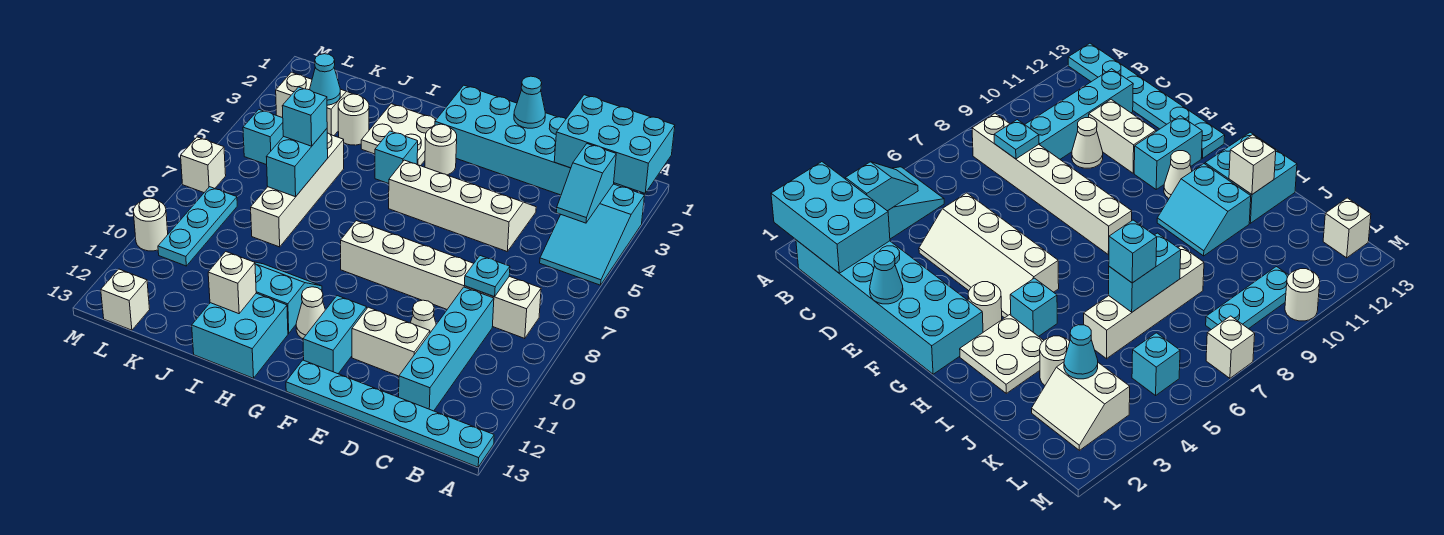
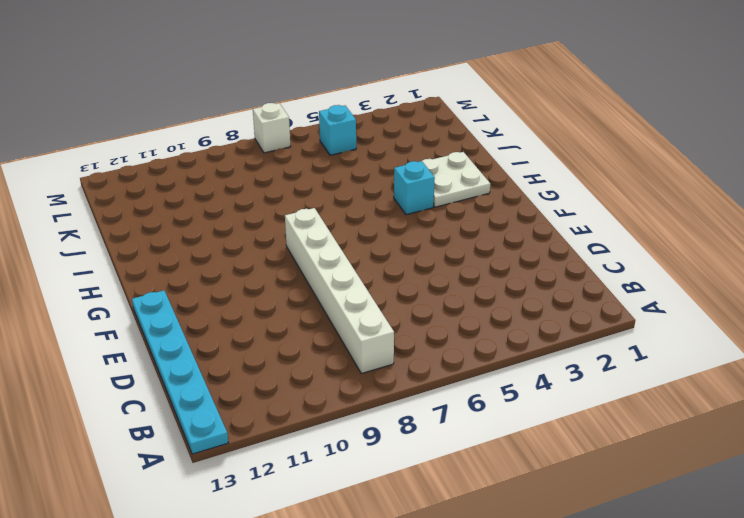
none -> cyan 2x3 slope [540,184,645,285]
none -> cyan 2x6 brick [435,85,628,195]
none -> cyan 1x4 brick [399,287,494,411]
none -> white 2x4 slope [389,160,536,251]

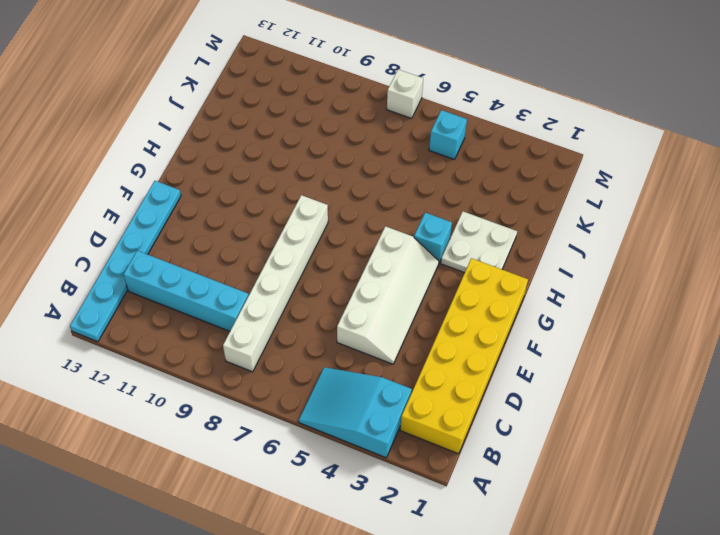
yellow 2x6 brick [400,258,528,454] -> cyan 2x6 brick [435,85,628,195]
none -> white 1x1 cone [411,300,436,333]
none -> white 1x2 brick [352,307,430,376]
none -> cyan 1x2 brick [303,296,367,374]
none -> white 1x1 round brick [425,124,457,175]

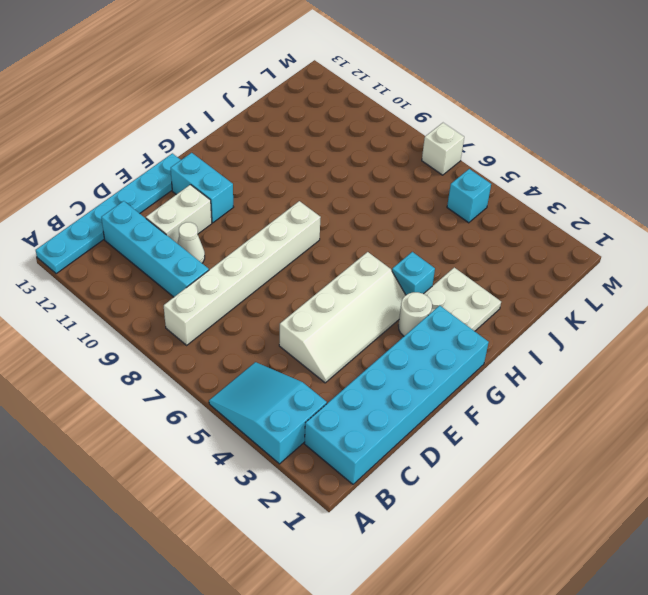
none -> white 1x1 cone [296,287,325,339]
none -> cyan 2x2 slope [255,262,322,333]
none -> cyan 2x2 brick [192,293,288,378]
none -> white 1x1 round brick [338,94,369,145]

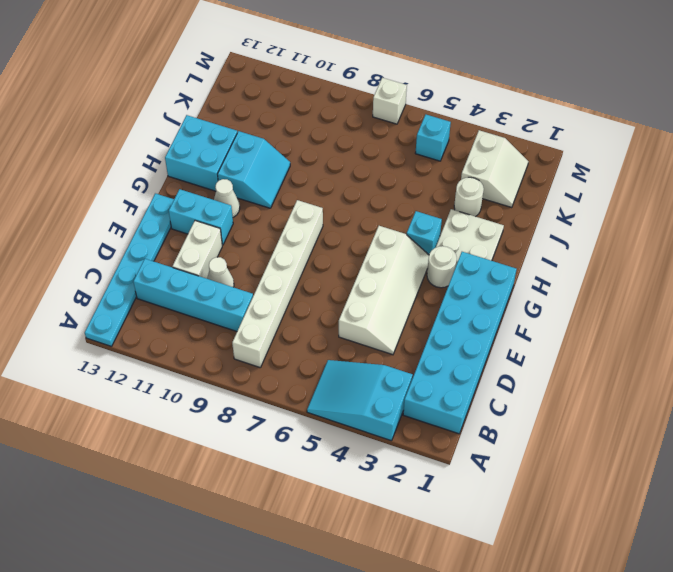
none -> white 1x4 brick [251,133,344,247]
none -> cyan 1x3 plate [158,187,237,266]
none -> white 1x1 brick [101,269,150,330]
none -> white 1x1 round brick [133,198,168,251]

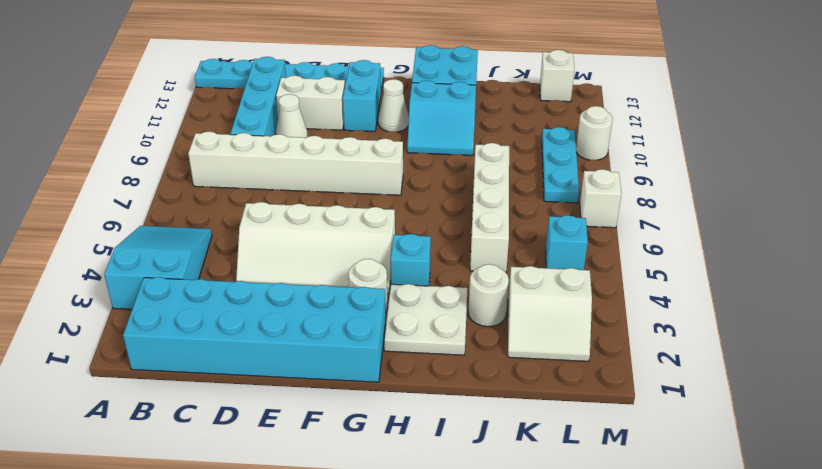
none -> cyan 2x3 brick [554,95,675,193]
none -> cyan 1x2 slope [556,144,616,223]
none -> cyan 1x1 plate [465,256,510,297]
none -> cyan 1x1 cone [514,76,545,128]

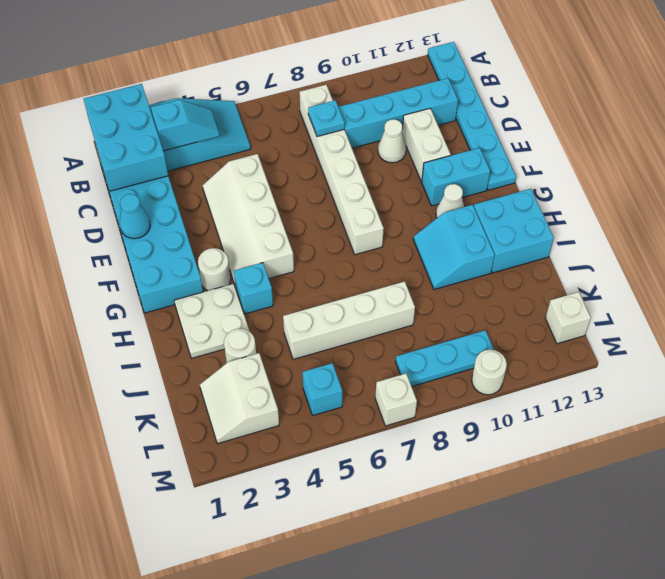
none -> white 1x1 brick [208,252,256,314]
none -> cyan 1x2 brick [266,129,328,197]
none -> cyan 1x1 cone [310,54,340,105]
none -> cyan 1x1 brick [282,87,327,146]

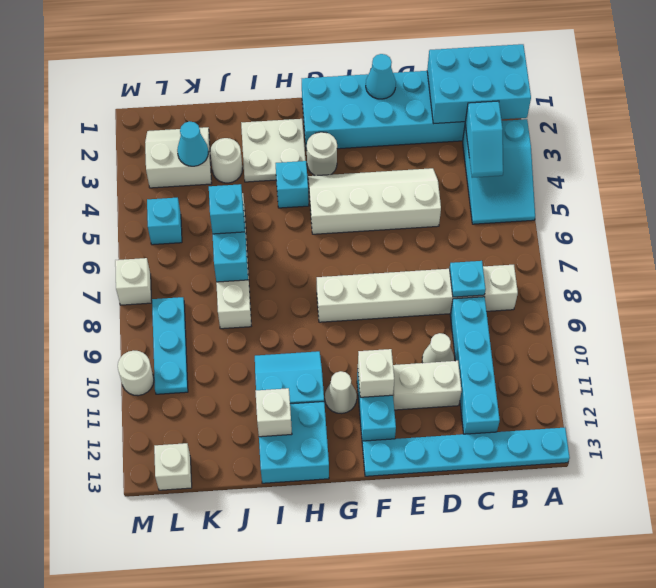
white 1x1 brick [358,349,394,397] -> none

